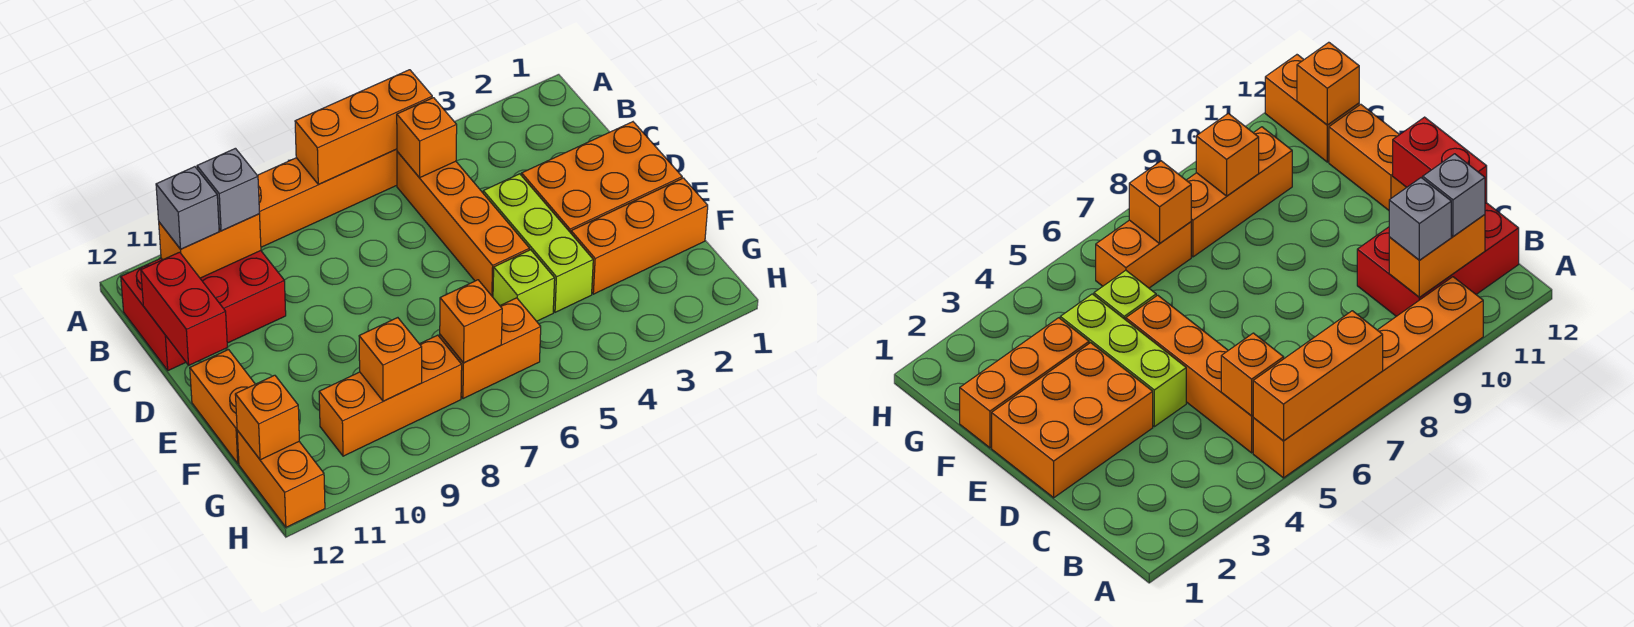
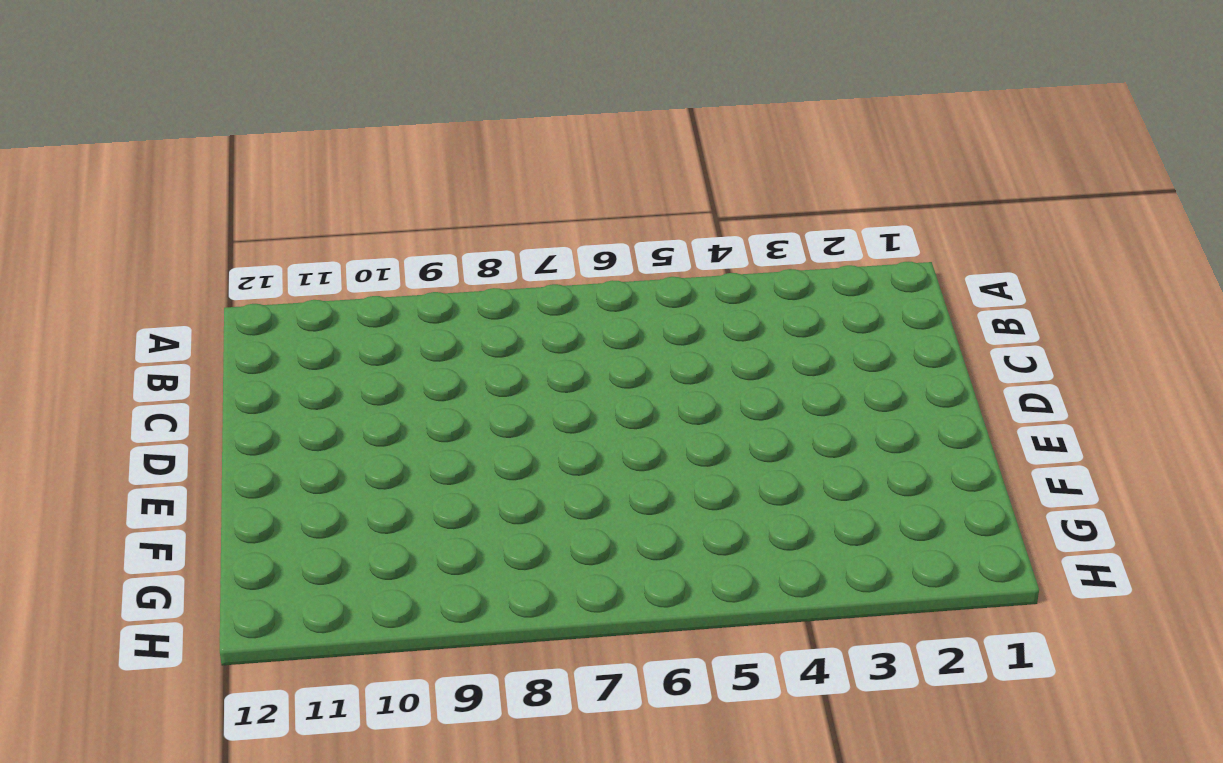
none -> orange 1x6 brick [257,149,397,247]
none -> orange 1x4 brick [397,152,530,297]
none -> red 2x3 brick [121,251,286,371]

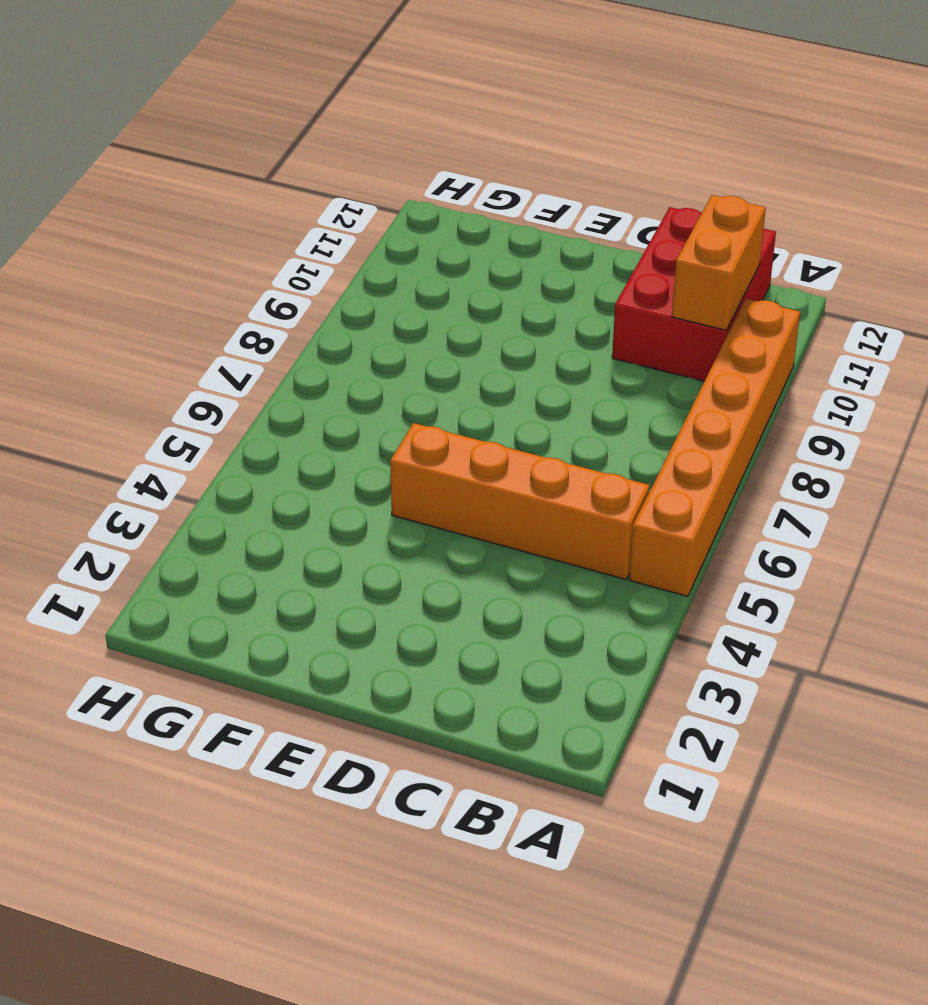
none -> orange 2x3 brick [522,122,682,233]
none -> lime 1x3 brick [483,174,593,312]
none -> orange 1x2 brick [190,350,255,463]

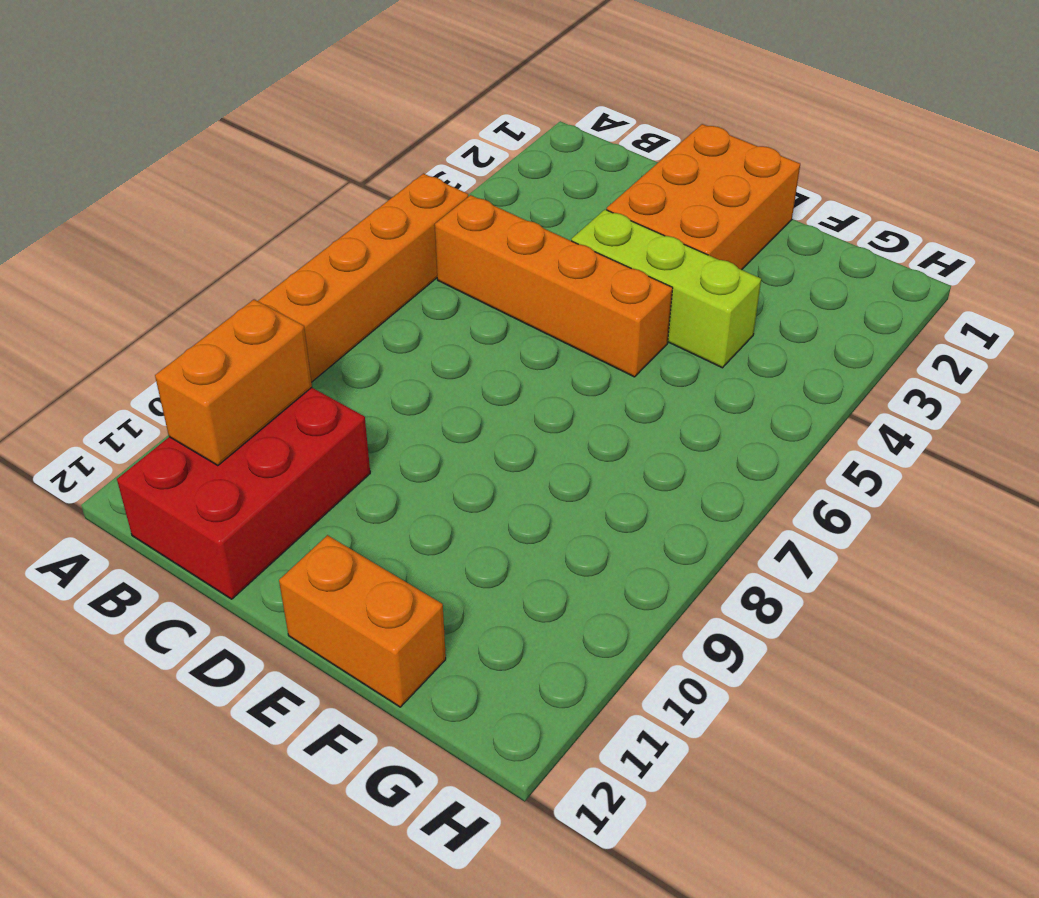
none -> orange 1x3 brick [571,178,708,294]
none -> lime 1x1 brick [493,250,555,321]
none -> orange 1x2 brick [440,298,541,399]

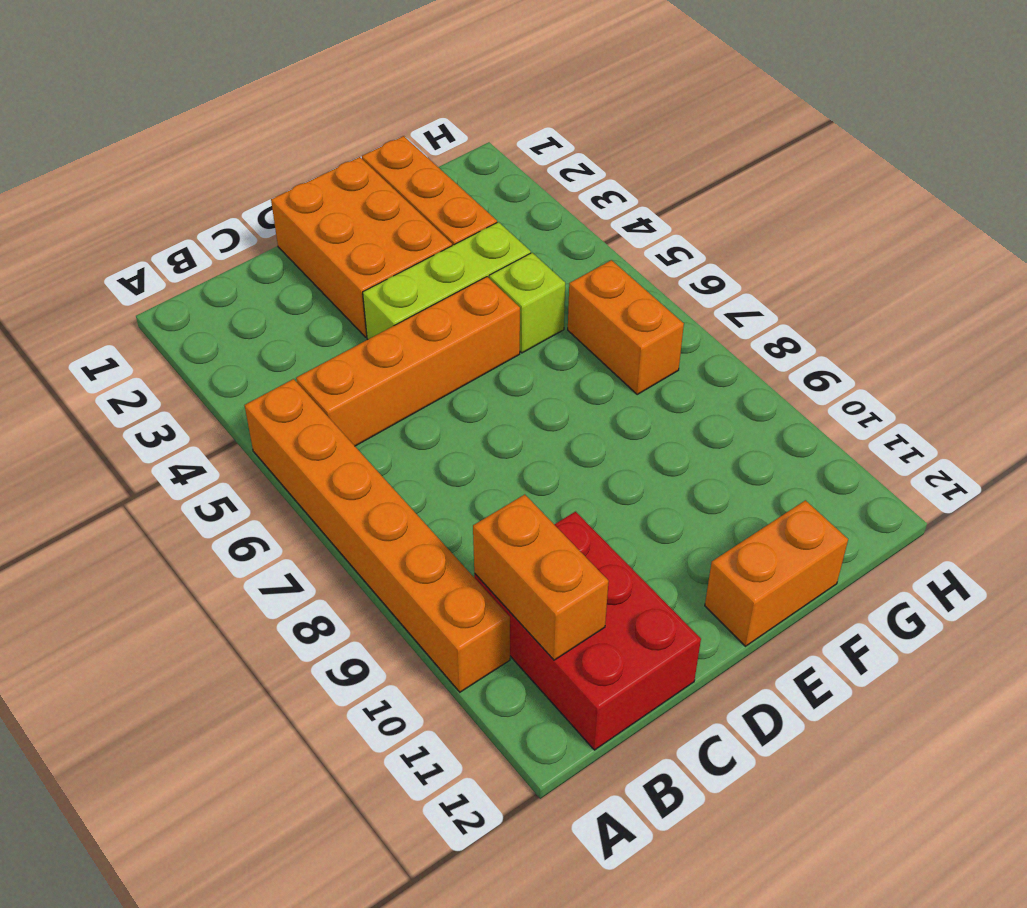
none -> orange 1x3 brick [319,335,462,456]
none -> orange 1x2 brick [237,431,325,527]
none -> orange 1x3 brick [295,70,432,184]

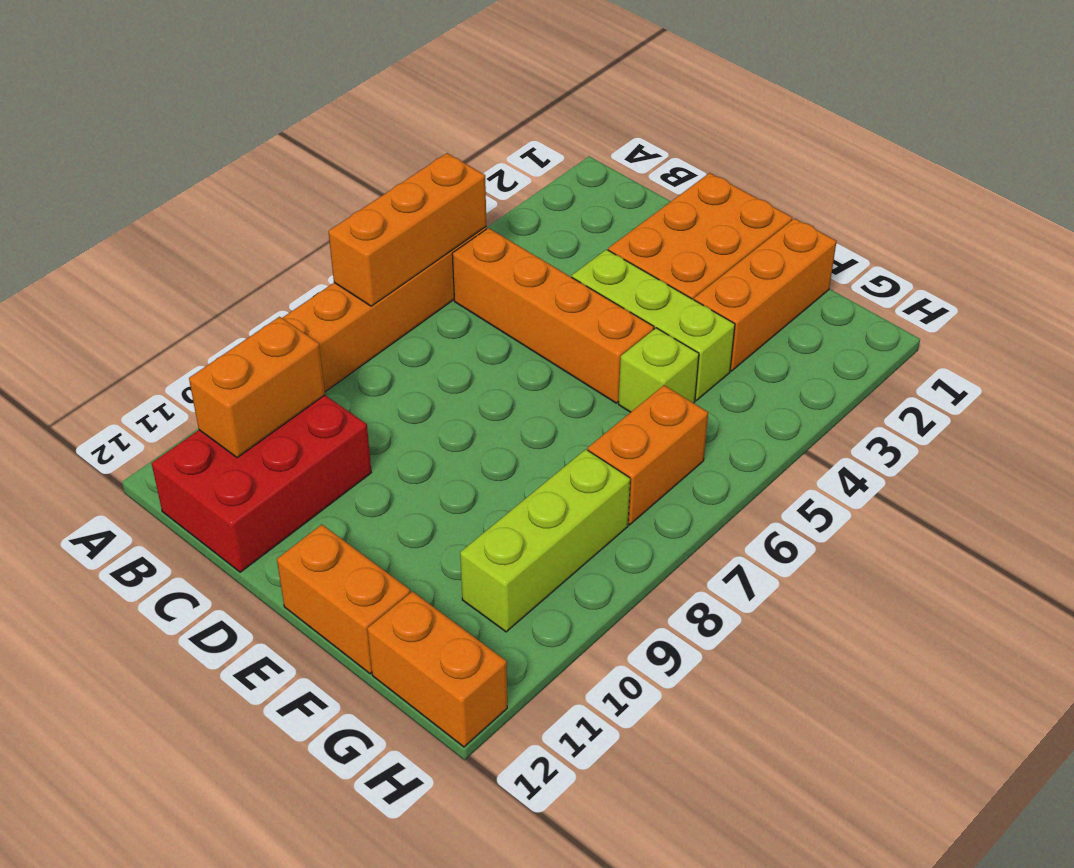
lime 1x3 brick [460,449,630,632] -> orange 1x3 brick [319,335,462,456]
none -> orange 1x1 brick [397,98,457,178]
none -> red 1x2 brick [141,252,227,365]
none -> orange 1x1 brick [440,280,502,363]

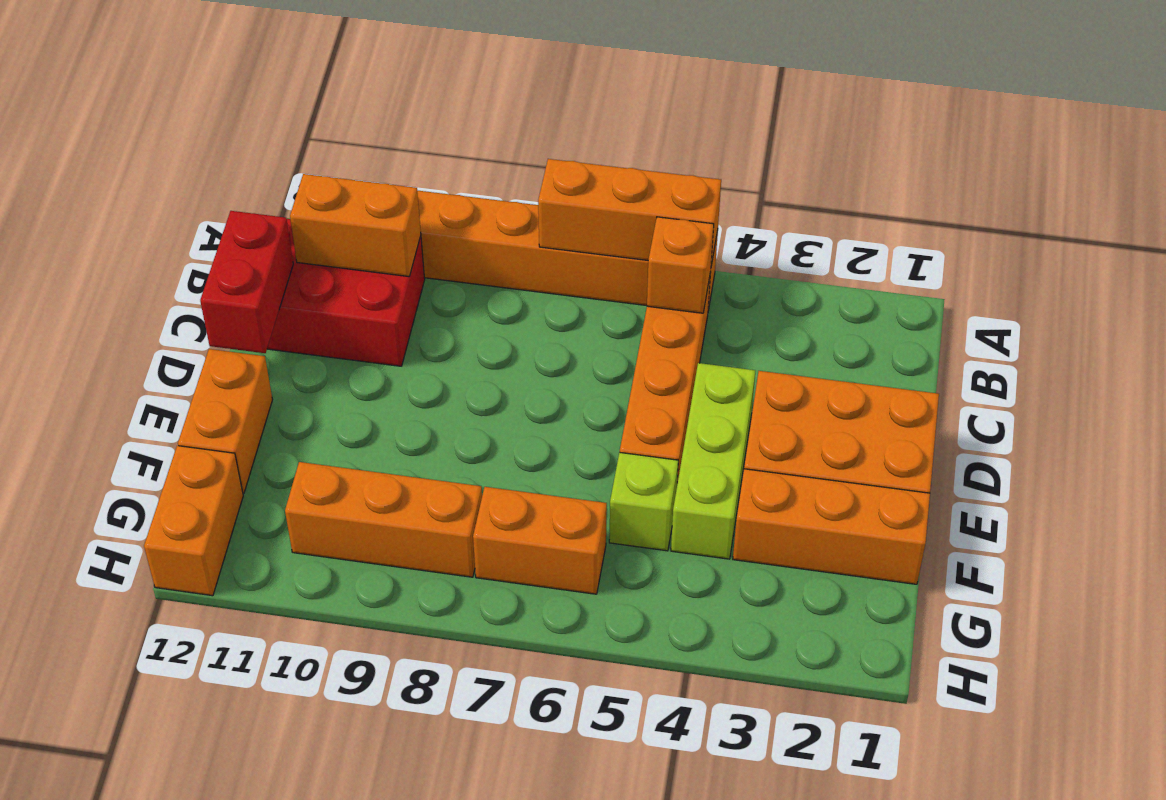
none -> orange 1x1 brick [440,280,502,363]
none -> orange 1x1 brick [359,318,422,401]
none -> orange 1x1 brick [235,375,299,460]

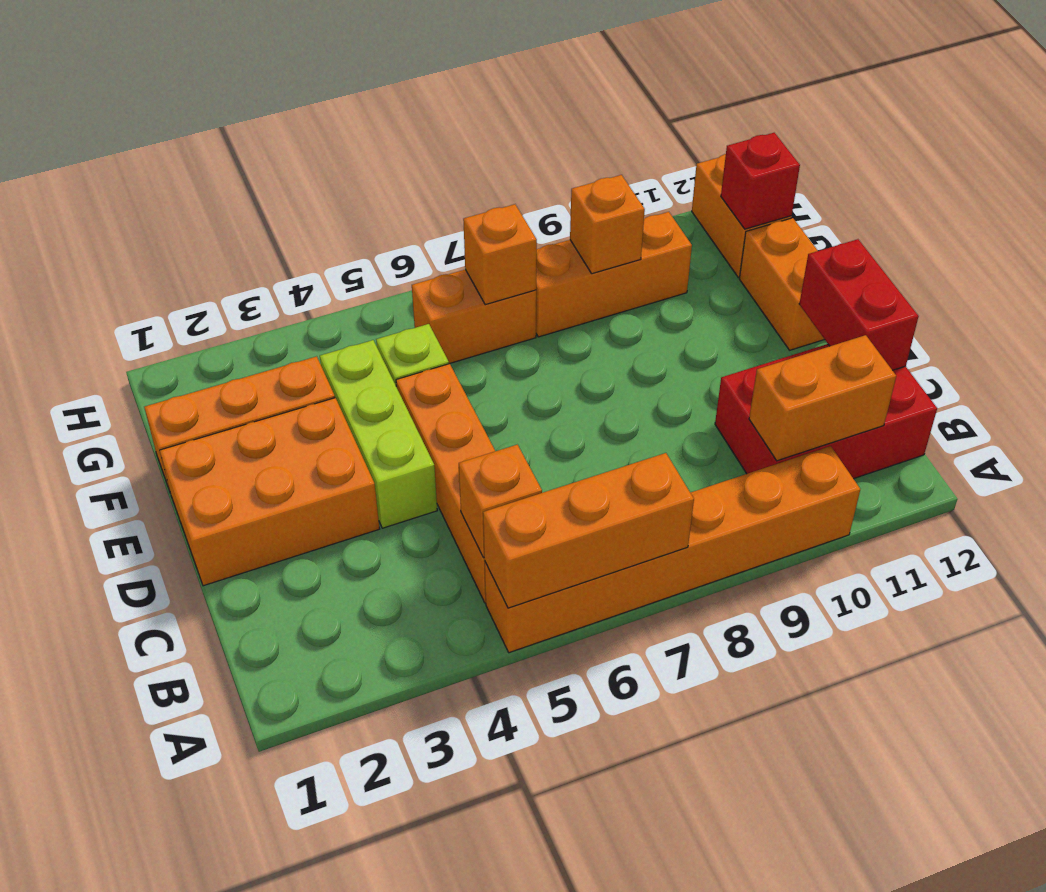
red 1x1 brick [721,133,800,229] -> orange 1x1 brick [235,375,299,460]
none -> grey 1x1 brick [197,148,260,231]
none -> grey 1x1 brick [156,167,219,249]

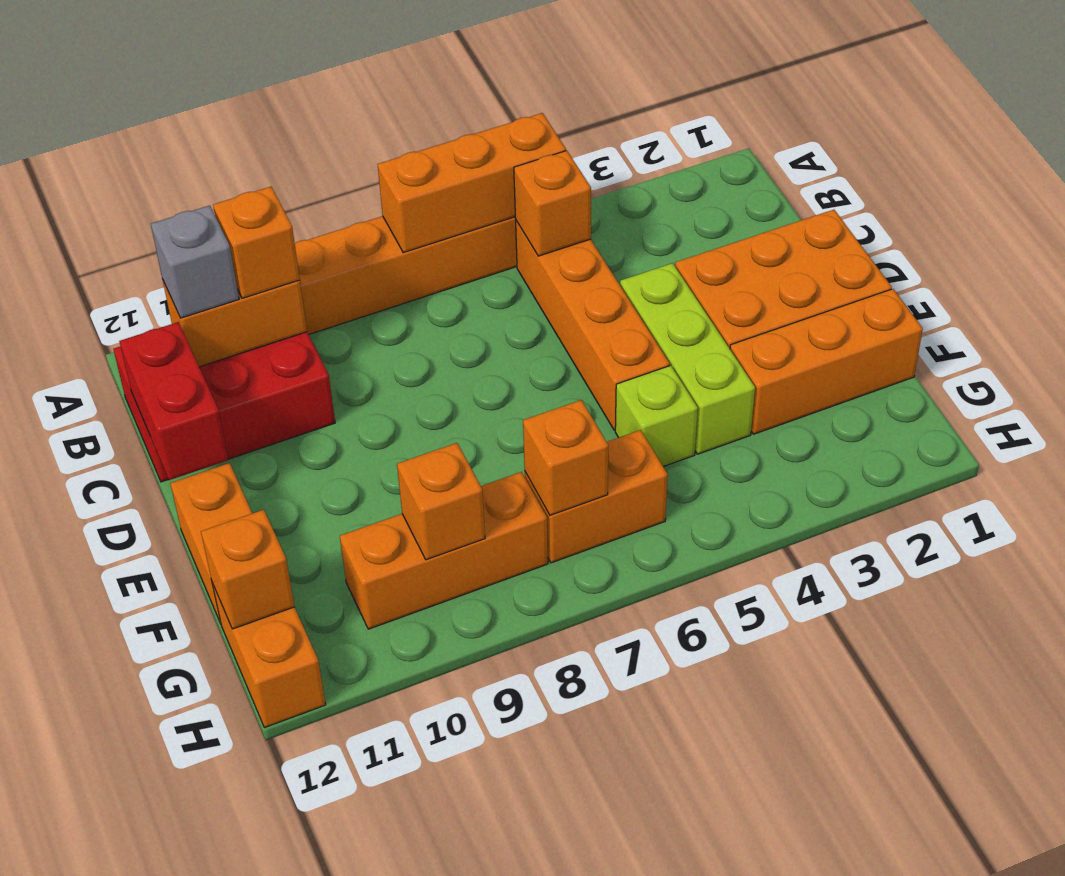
orange 1x1 brick [213,187,300,298] -> grey 1x1 brick [197,148,260,231]

